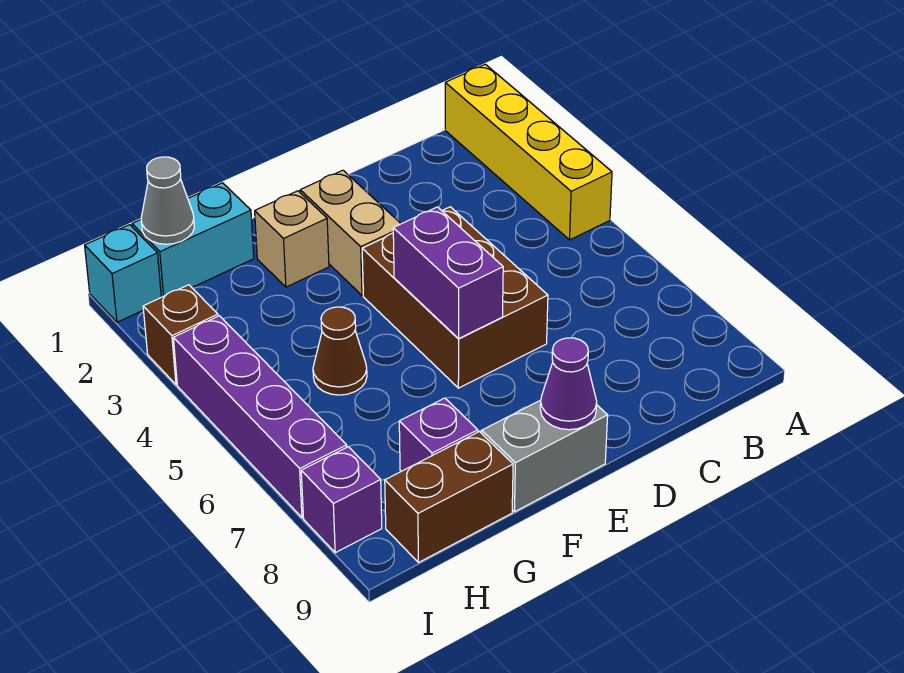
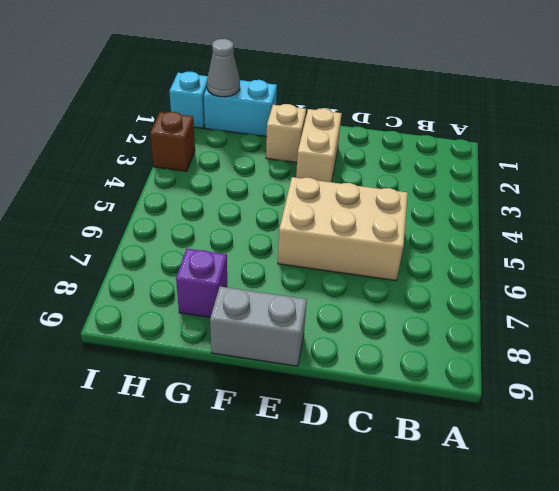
tan 2x3 brick [278,177,408,281] -> brown 2x3 brick [362,207,548,388]
none -> yellow 1x4 brick [445,64,612,240]
none -> brown 1x1 cone [313,307,367,395]
none -> brown 1x2 brick [385,432,513,563]

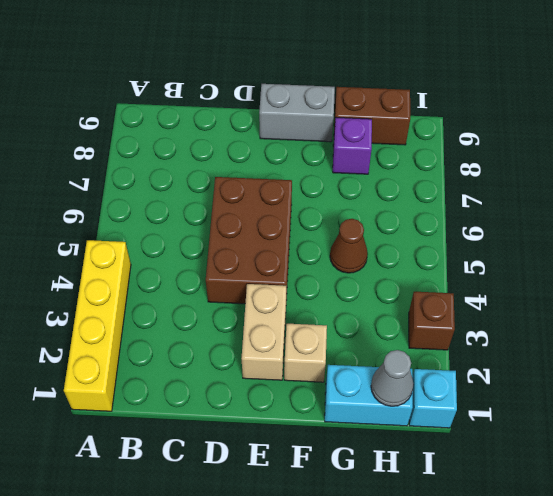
none -> purple 1x4 brick [173,316,347,518]
none -> purple 1x1 brick [301,447,382,553]
none -> purple 1x2 brick [393,207,503,338]

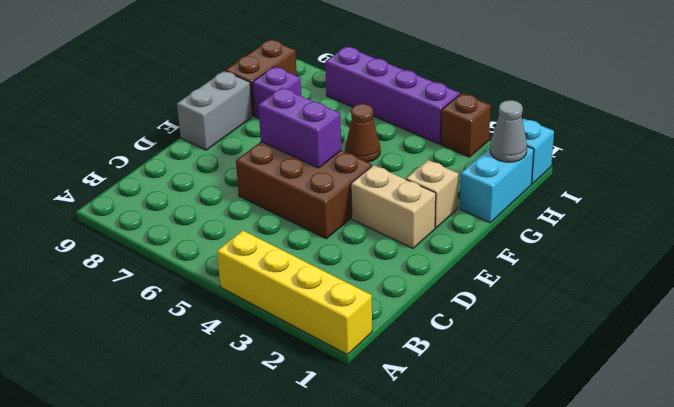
none -> purple 1x1 brick [301,447,382,553]
none -> purple 1x1 cone [540,338,597,430]

